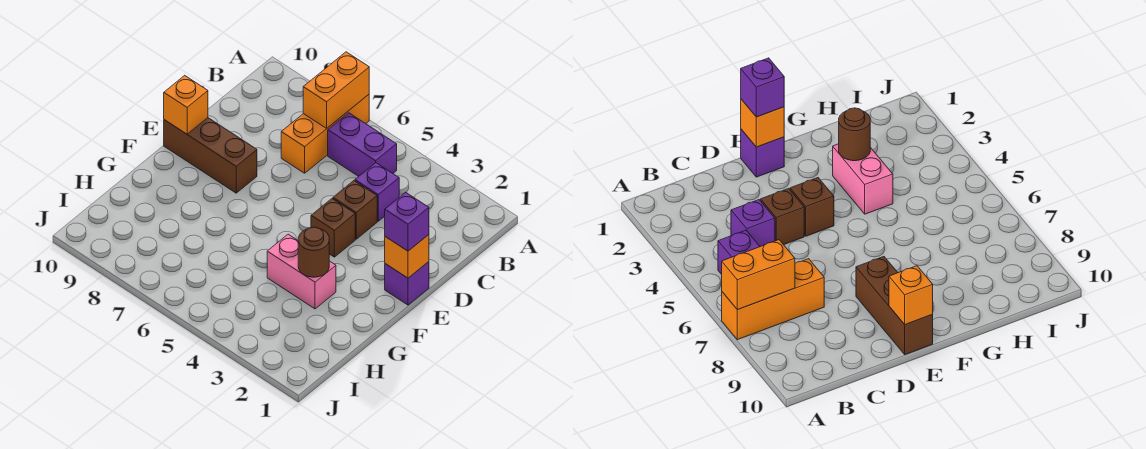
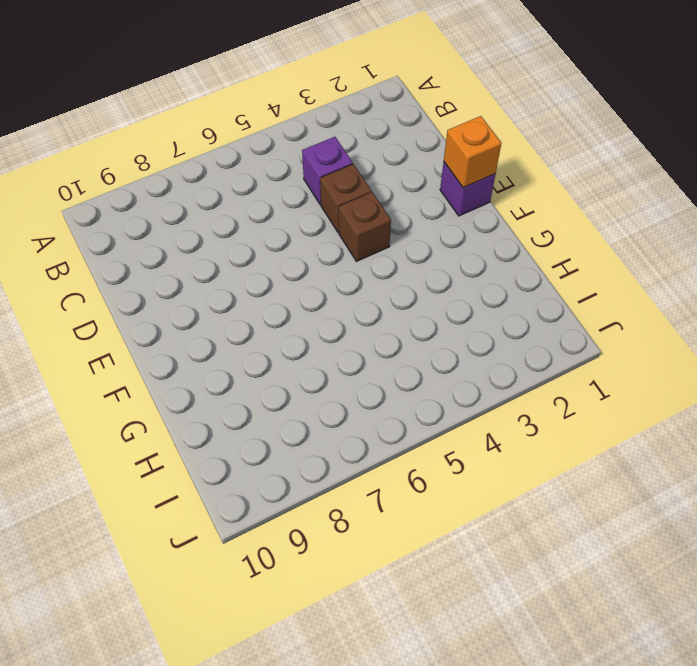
none -> orange 1x3 brick [281,95,369,173]
none -> purple 1x2 brick [328,113,397,176]
none -> brown 1x3 brick [164,118,257,193]

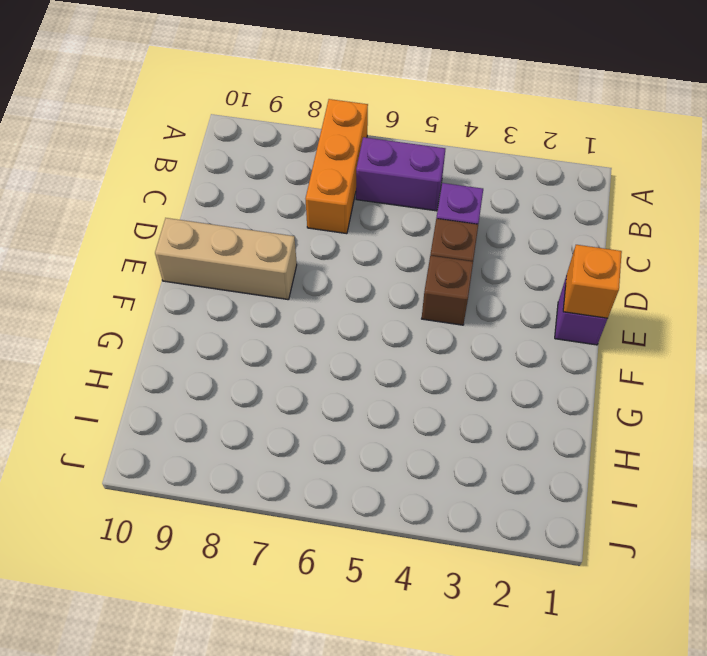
tan 1x3 brick [155,218,297,300] -> brown 1x3 brick [164,118,257,193]
none -> pink 1x2 brick [267,234,336,309]
none -> orange 1x2 brick [303,52,369,128]
none -> orange 1x1 brick [164,75,208,134]

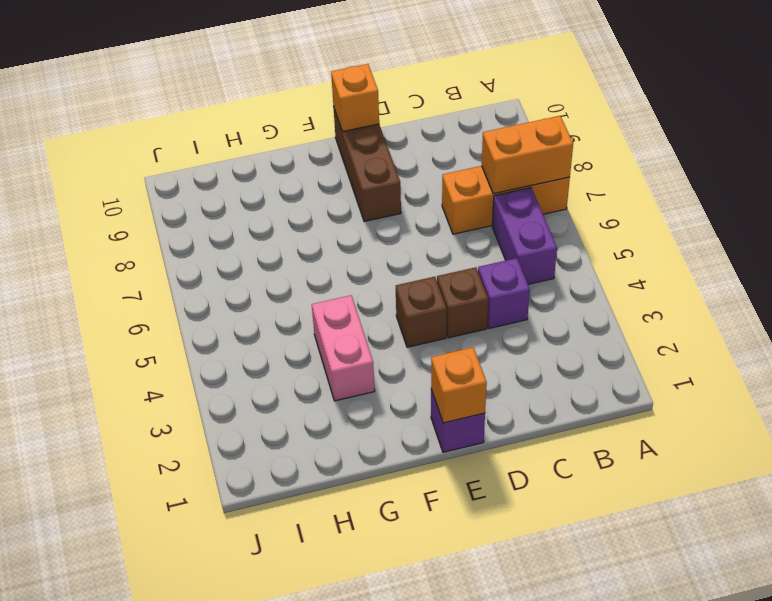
none -> brown 1x1 round brick [298,227,329,277]
none -> purple 1x1 brick [385,192,429,251]

